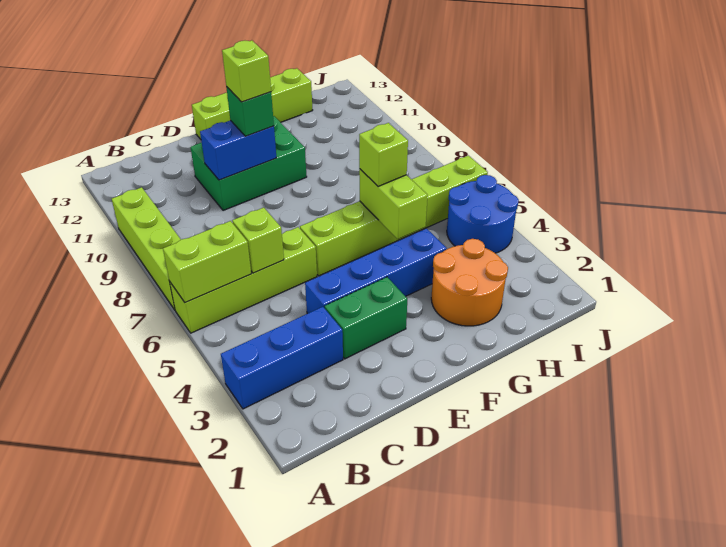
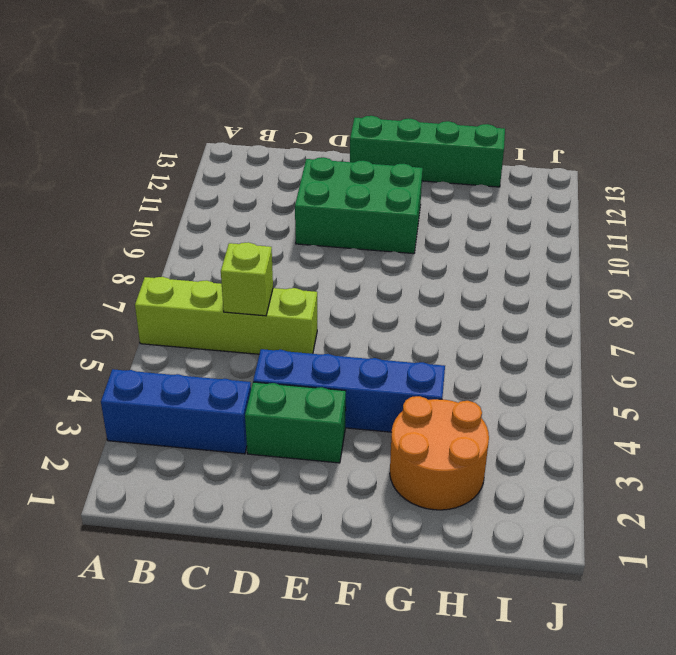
green 1x4 brick [350,116,505,187] -> lime 1x4 brick [192,68,313,139]
none -> lime 1x4 brick [112,187,181,310]
none -> lime 1x6 brick [300,156,488,276]
none -> blue 2x2 round brick [447,175,519,253]

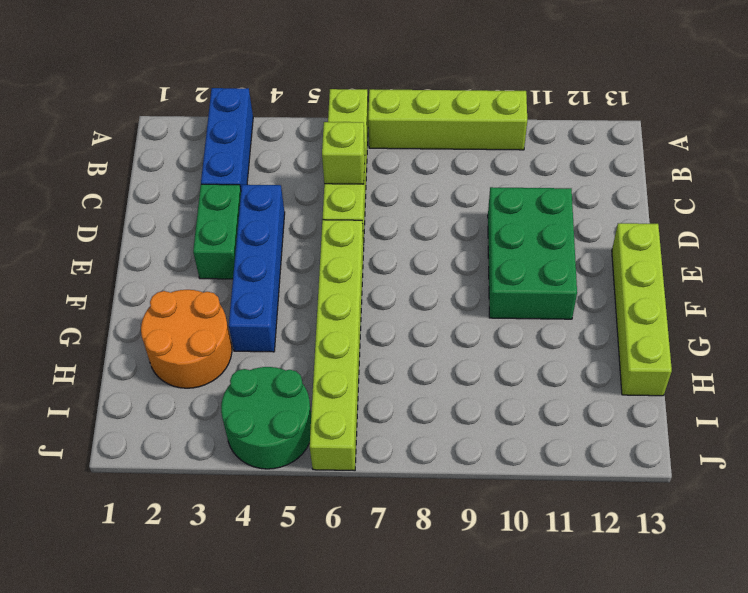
green 2x2 round brick [221,367,311,469] -> blue 2x2 round brick [447,175,519,253]
none -> lime 1x2 brick [163,221,251,303]
none -> blue 1x2 brick [200,120,276,180]
none -> lime 1x2 brick [359,169,427,239]

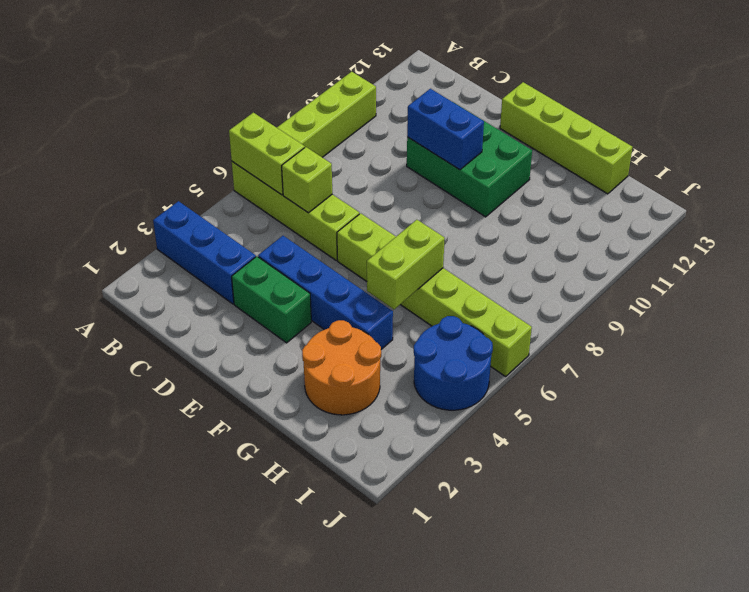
none -> green 1x1 brick [226,87,274,136]
none -> lime 1x1 brick [359,123,408,186]
none -> lime 1x1 brick [222,40,271,102]

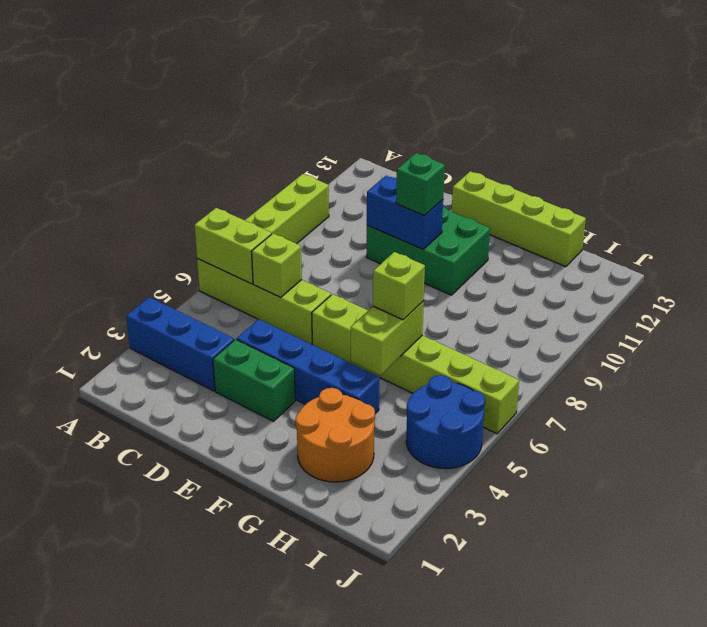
none -> lime 1x1 brick [222,40,271,102]

